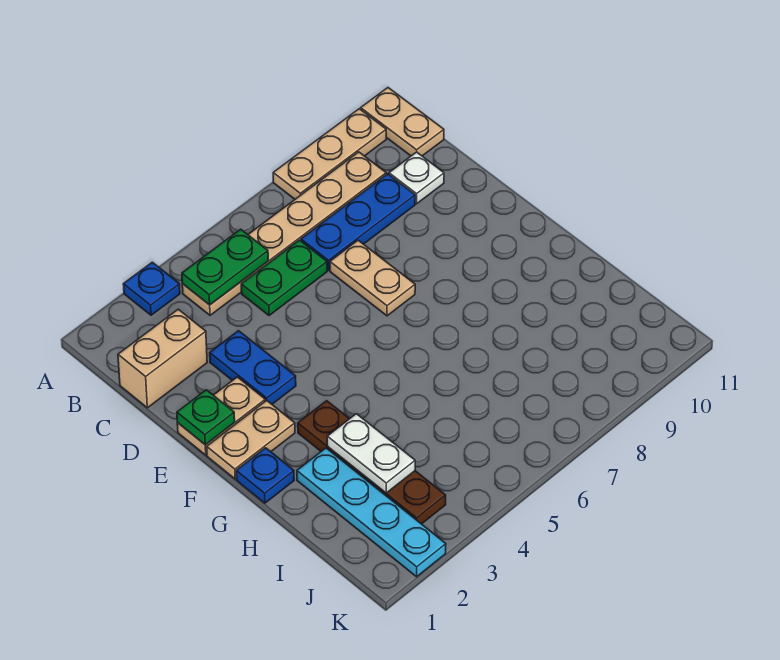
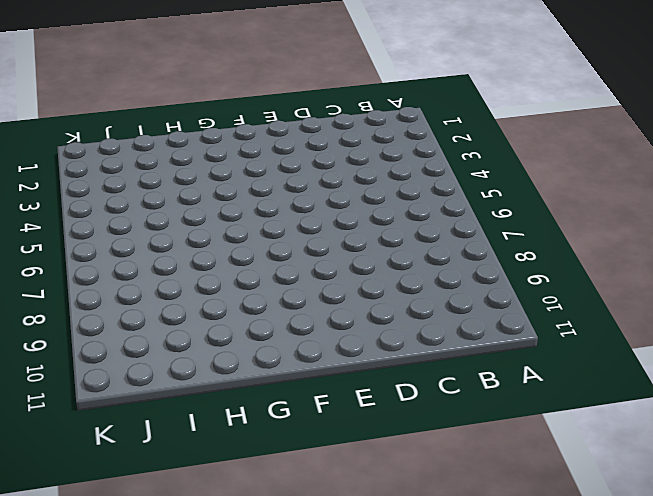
none -> blue 1x1 plate [123,262,180,315]
none -> tan 1x3 plate [273,109,386,199]
none -> tan 1x2 plate [361,88,444,156]

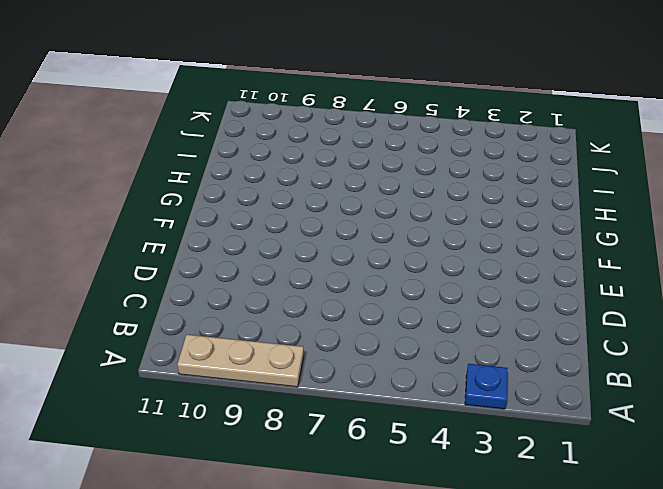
none -> tan 1x2 plate [361,88,444,156]
none -> tan 1x6 plate [182,152,386,315]
none -> tan 1x2 brick [118,309,207,408]

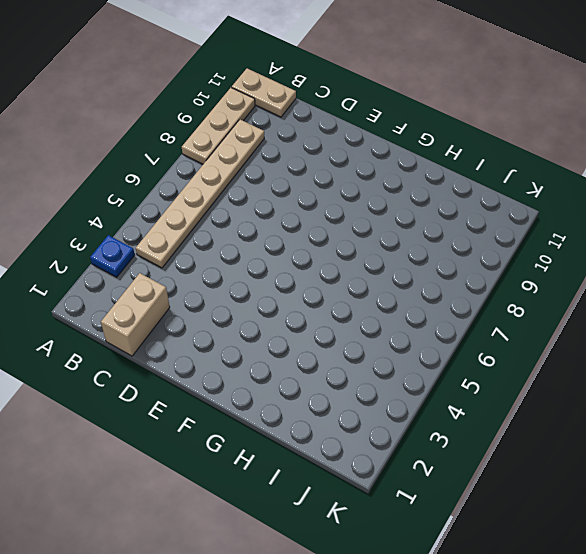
none -> green 1x2 plate [241,240,327,316]
none -> blue 1x3 plate [301,174,415,270]
none -> white 1x1 plate [389,152,444,204]

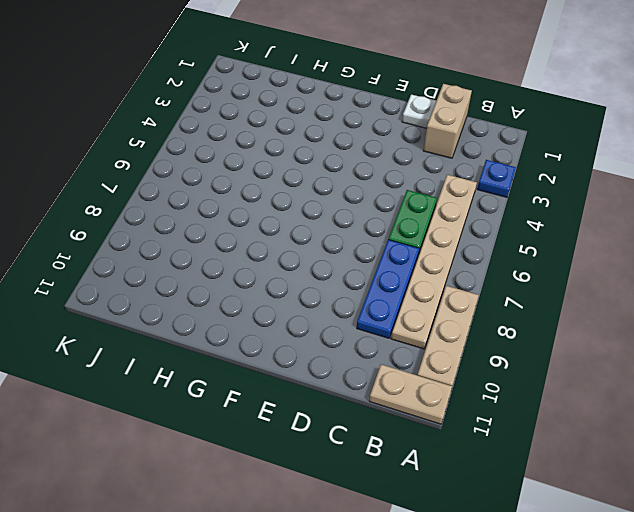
white 1x1 plate [402,94,436,128] -> white 1x1 plate moved to [389,152,444,204]
none -> blue 1x2 plate [210,331,296,404]
none -> tan 1x2 plate [330,240,415,316]
none -> tan 1x2 plate [177,377,265,455]

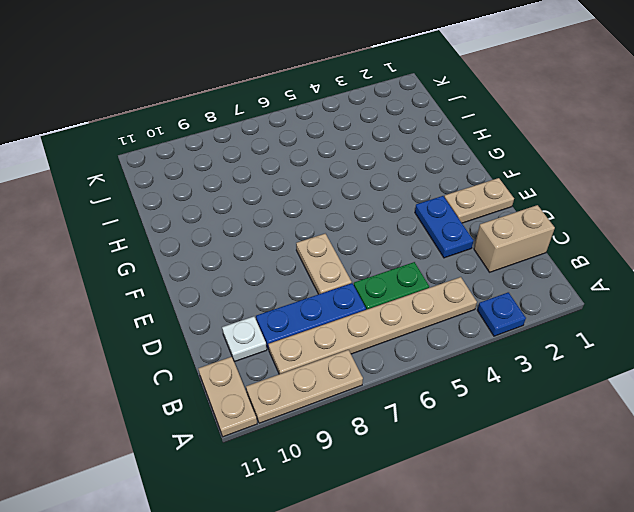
none -> tan 1x2 plate [207,401,295,479]
none -> blue 1x1 plate [236,448,294,503]
none -> brown 1x4 plate [298,401,446,524]

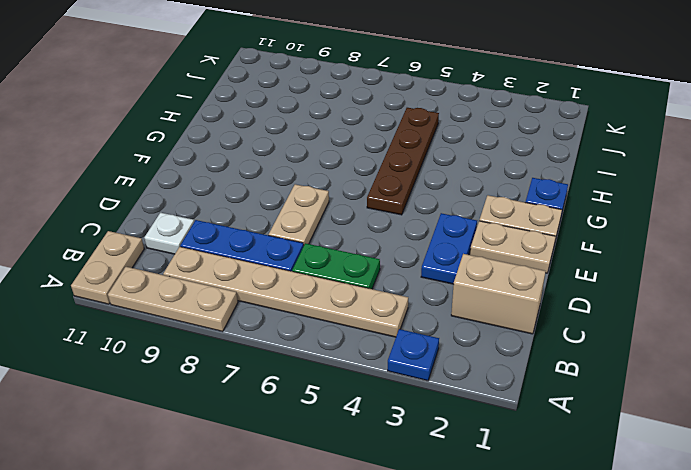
brown 1x4 plate [367,108,439,215] -> brown 1x4 plate moved to [298,401,446,524]
none -> cyan 1x4 plate [297,448,446,577]
none -> green 1x2 plate [182,229,268,305]
none -> green 1x1 plate [177,390,235,445]

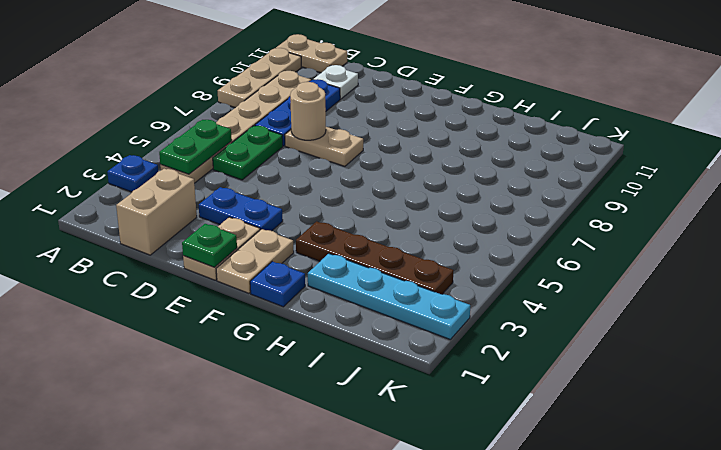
tan 1x1 round brick [290,82,326,140] -> none
none -> white 1x2 plate [327,414,415,493]

